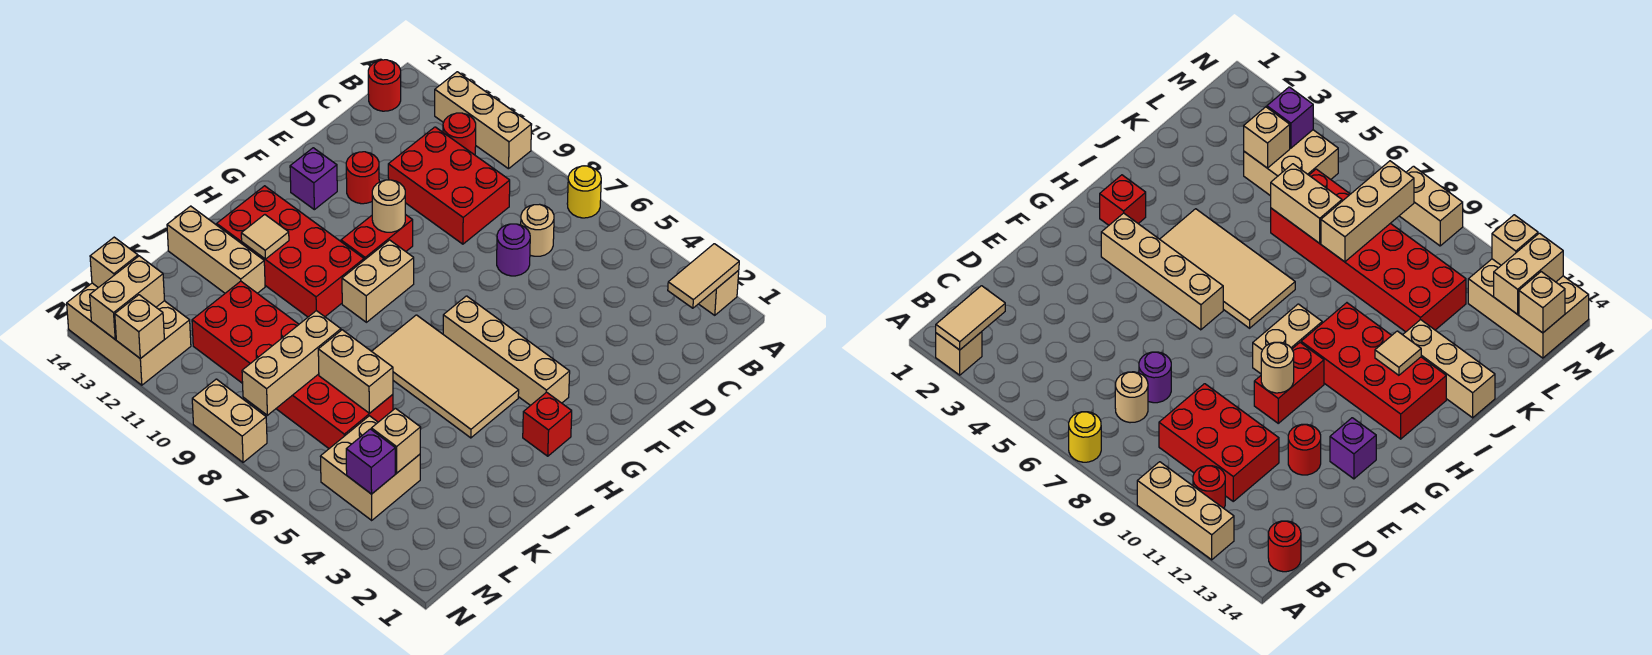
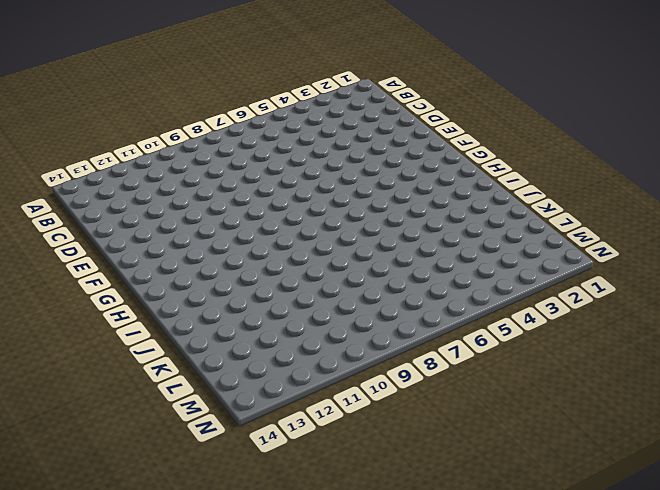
none -> tan 1x1 brick [699,270,739,315]
none -> yellow 1x1 round brick [567,166,601,218]
none -> tan 1x3 brick [435,72,532,169]
none -> red 1x1 round brick [443,113,476,155]

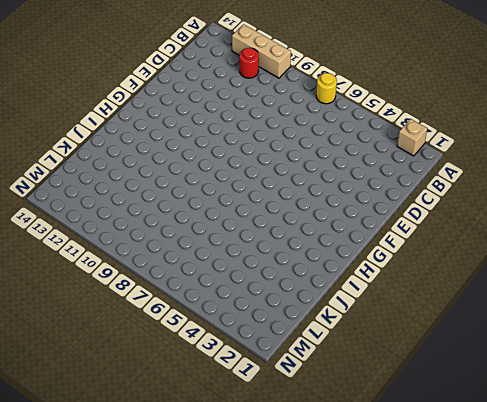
none -> red 1x1 round brick [368,60,401,111]
none -> tan 1x1 round brick [521,204,554,256]
none -> red 2x3 brick [388,127,510,244]
none -> purple 1x1 round brick [497,224,530,276]

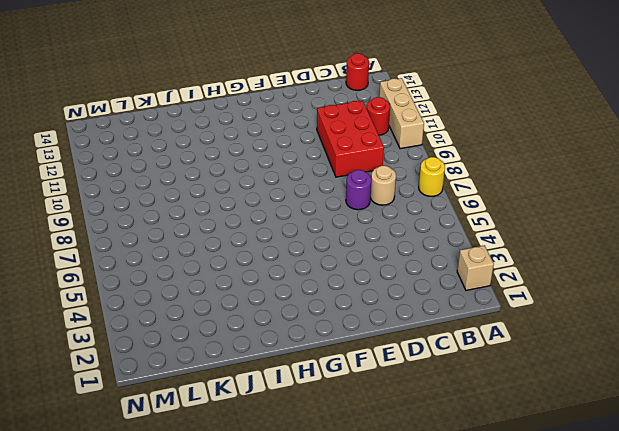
none -> red 1x1 round brick [346,152,379,204]
none -> red 1x2 brick [341,214,413,260]
none -> purple 1x1 brick [290,148,337,210]
none -> tan 1x4 brick [443,296,570,406]

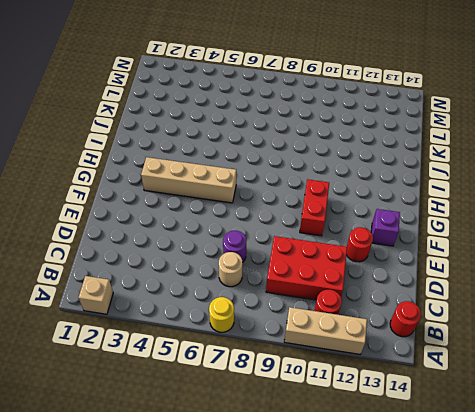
none -> tan 1x2 brick [342,240,414,322]
none -> red 1x1 brick [523,392,572,456]
none -> tan 2x4 tile [372,315,519,438]
none -> red 2x4 brick [217,186,364,317]

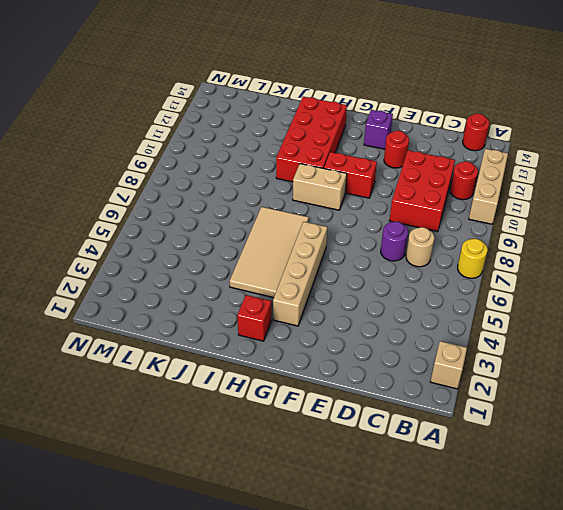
none -> tan 1x3 brick [167,206,265,293]
none -> red 2x6 brick [192,281,393,448]
none -> tan 2x2 brick [320,416,420,520]
none -> tan 2x3 brick [67,283,191,385]

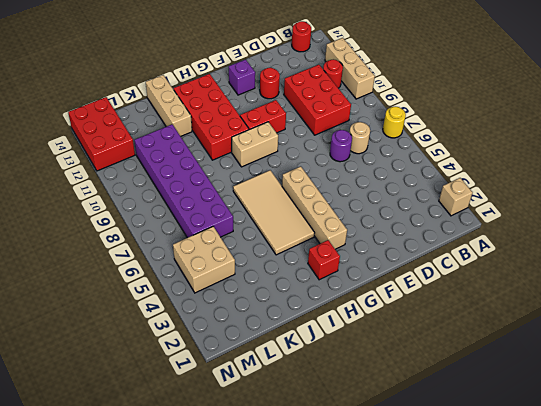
purple 2x6 brick [134,124,233,238] -> red 2x6 brick [192,281,393,448]
red 2x3 brick [68,97,135,171] -> tan 2x3 brick [67,283,191,385]
none -> tan 1x2 brick [192,379,267,462]
none -> tan 1x2 tile [668,244,739,308]
none -> tan 1x1 round brick [372,180,405,232]
none -> tan 1x1 tile [241,215,289,259]

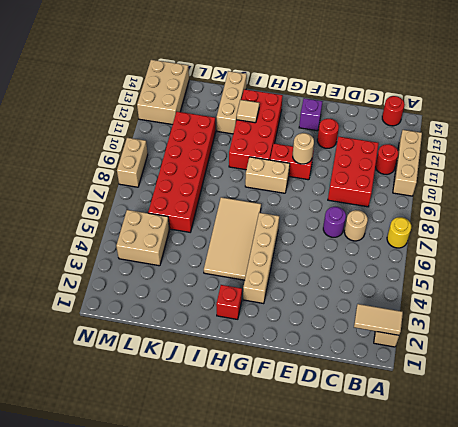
none -> tan 1x2 brick [318,330,393,413]
none -> tan 1x3 brick [242,311,341,415]
none -> tan 1x1 brick [371,408,421,473]
none -> purple 1x1 brick [346,429,395,494]

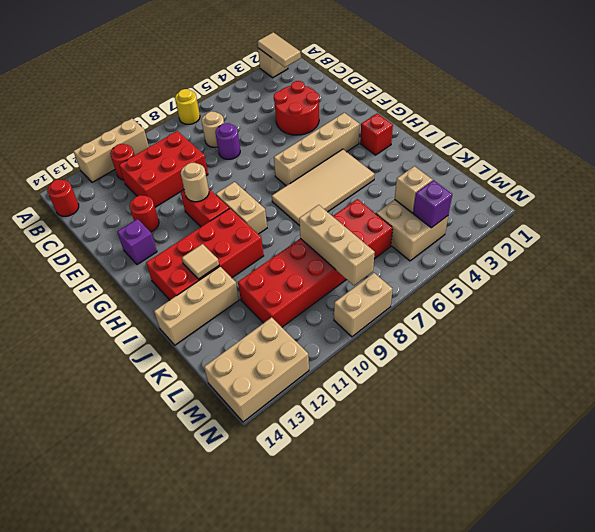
red 2x2 round brick [274,81,319,135] -> none
none -> tan 1x2 brick [318,330,393,413]
none -> tan 1x2 brick [90,256,165,339]
none -> tan 1x1 brick [90,237,138,288]
none -> tan 1x1 brick [115,295,164,359]

